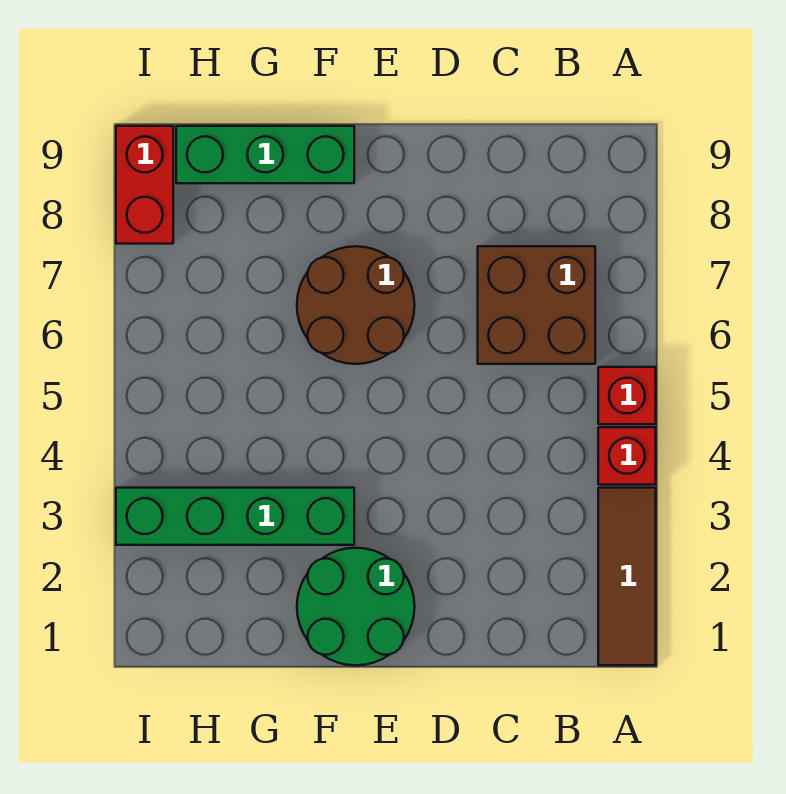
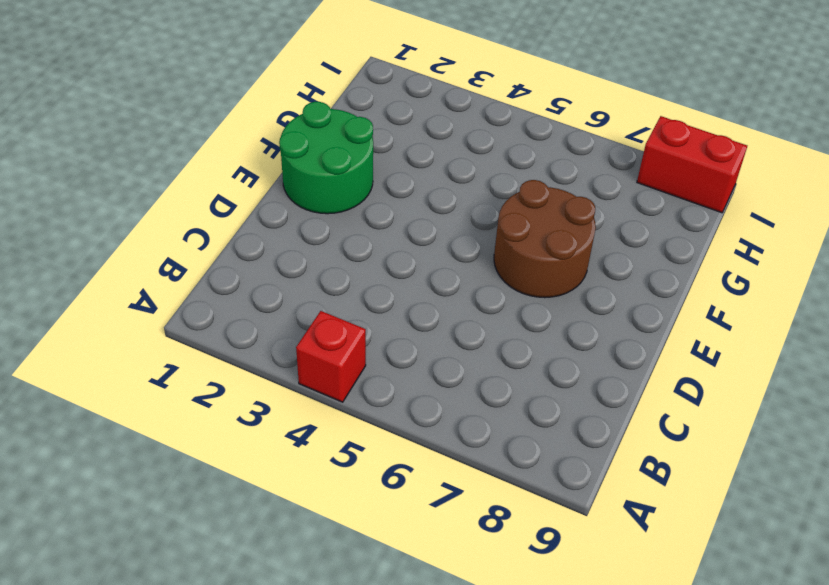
none -> brown 1x3 tile [598,488,656,665]
none -> red 1x1 brick [598,367,656,424]

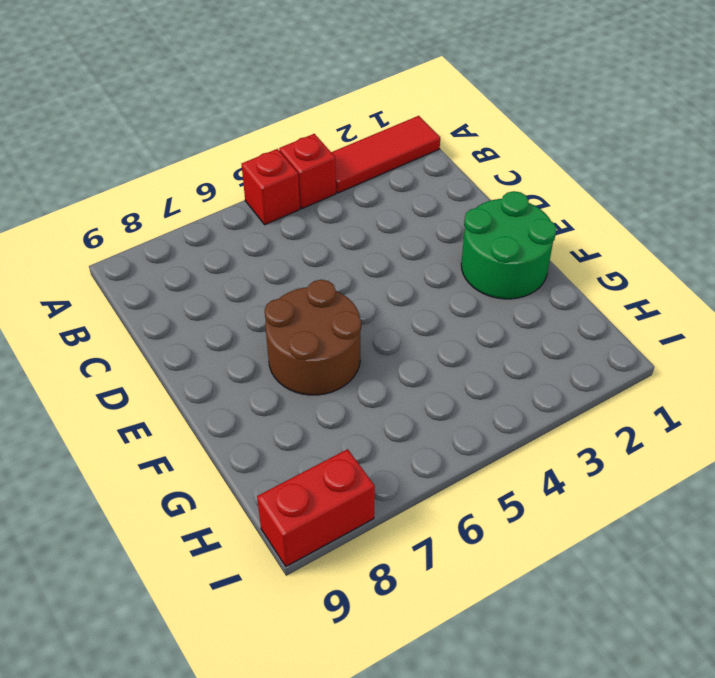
red 1x3 tile [331,116,440,193] -> brown 1x3 tile [598,488,656,665]
none -> brown 2x2 brick [478,246,595,364]
none -> green 1x4 brick [116,488,354,545]

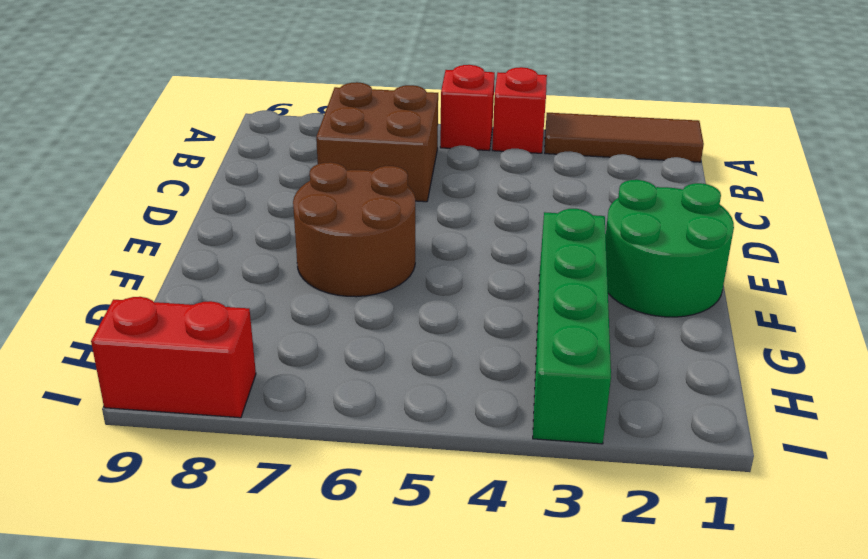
none -> green 1x3 brick [176,126,354,183]

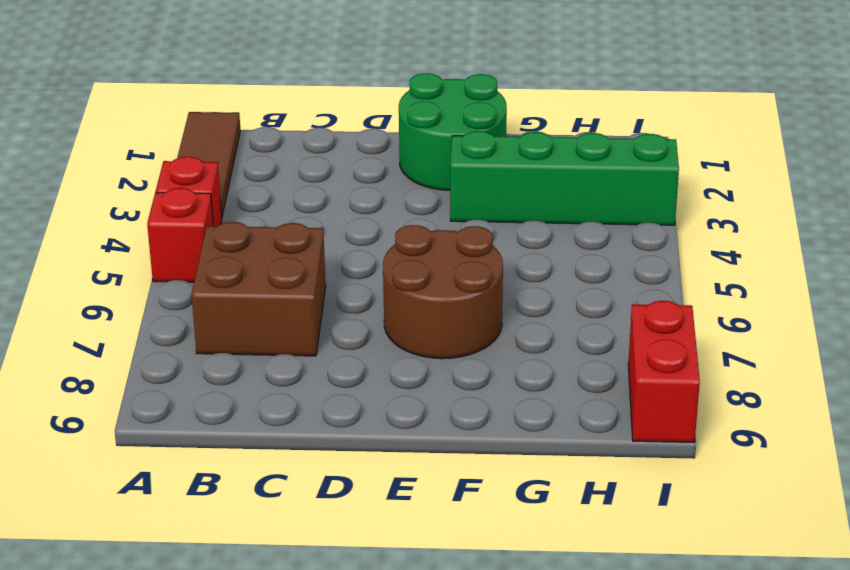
none -> green 1x3 brick [176,126,354,183]

